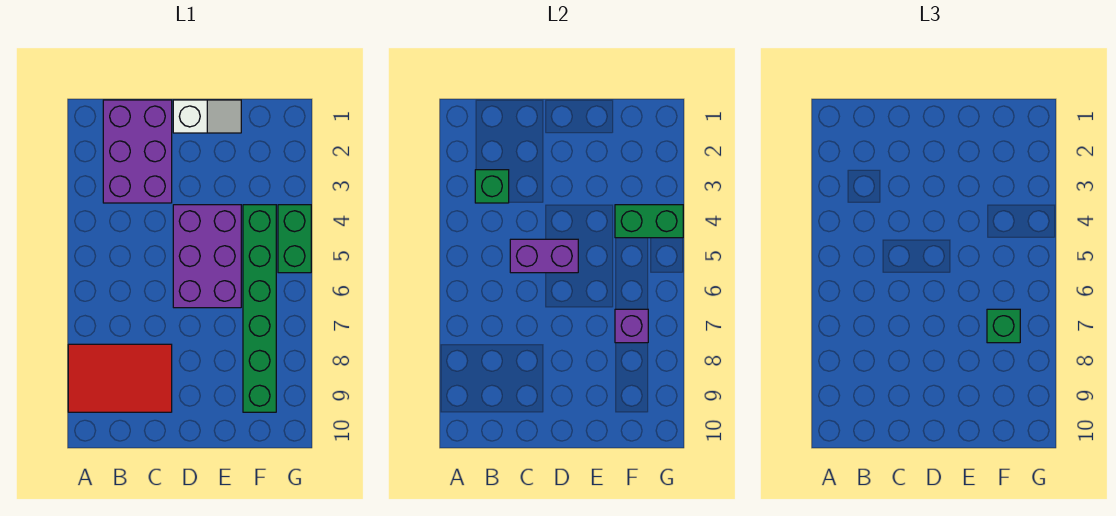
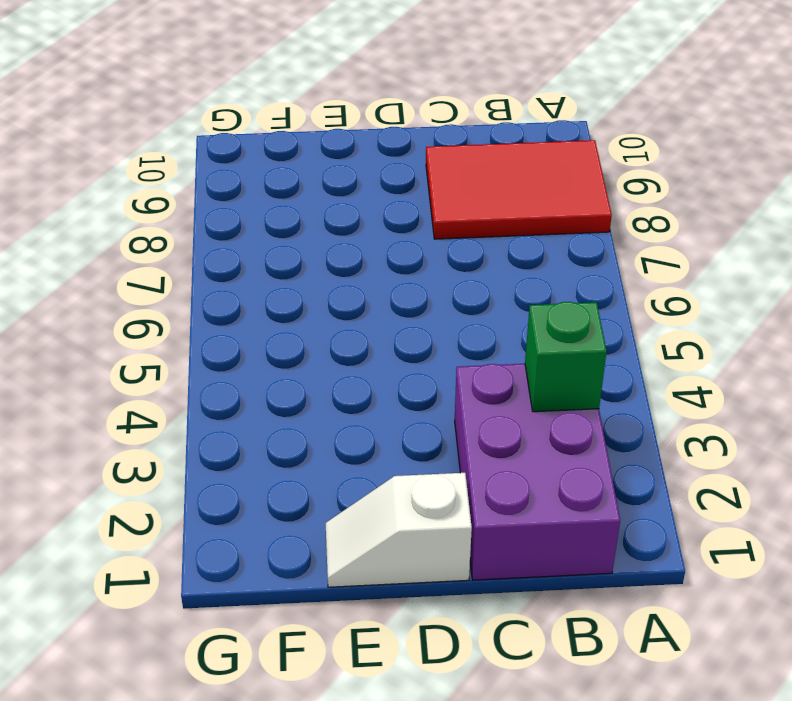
none -> purple 2x3 brick [173,205,241,308]
none -> green 1x6 brick [243,205,276,412]

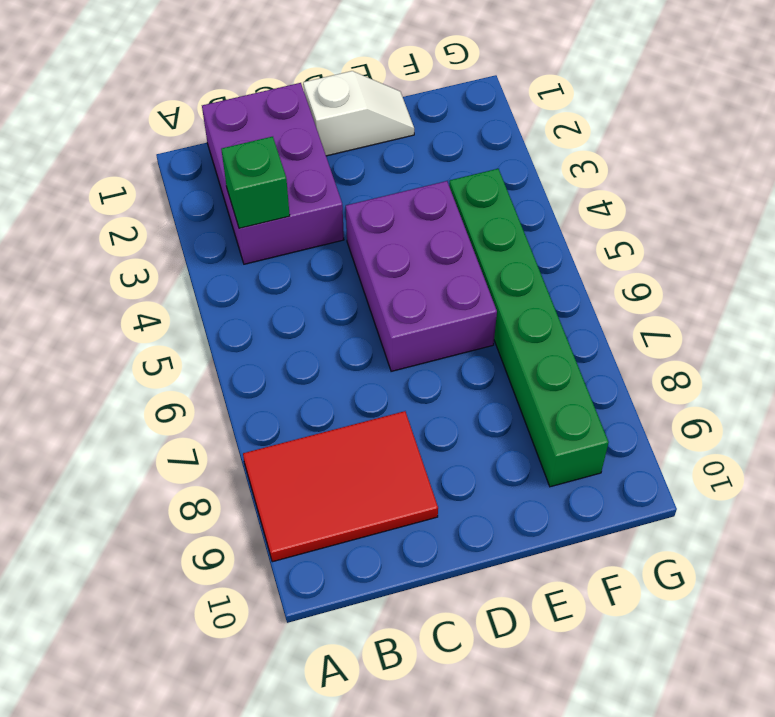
none -> green 1x2 brick [278,205,311,273]
none -> purple 1x2 brick [510,239,578,273]

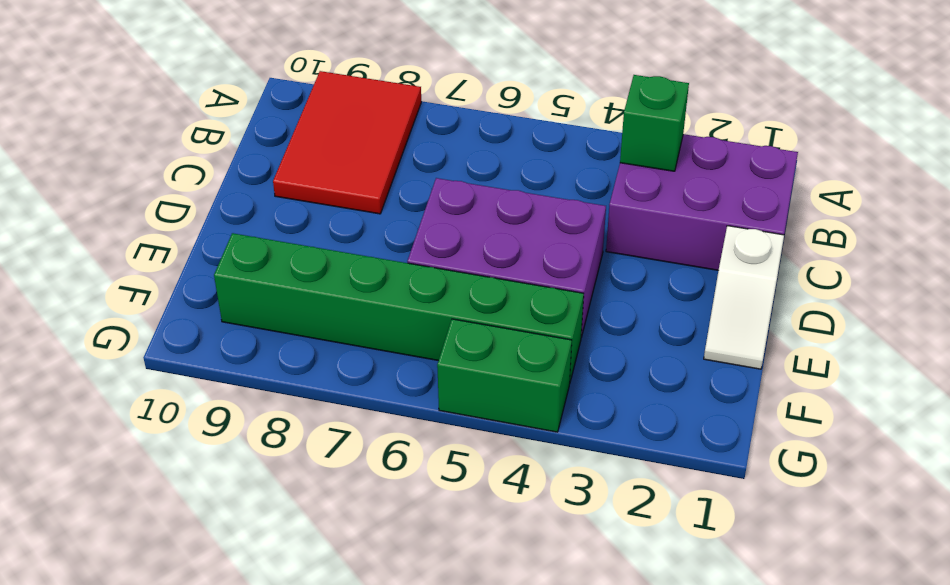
none -> purple 1x2 brick [510,239,578,273]
none -> green 1x2 brick [615,205,683,238]

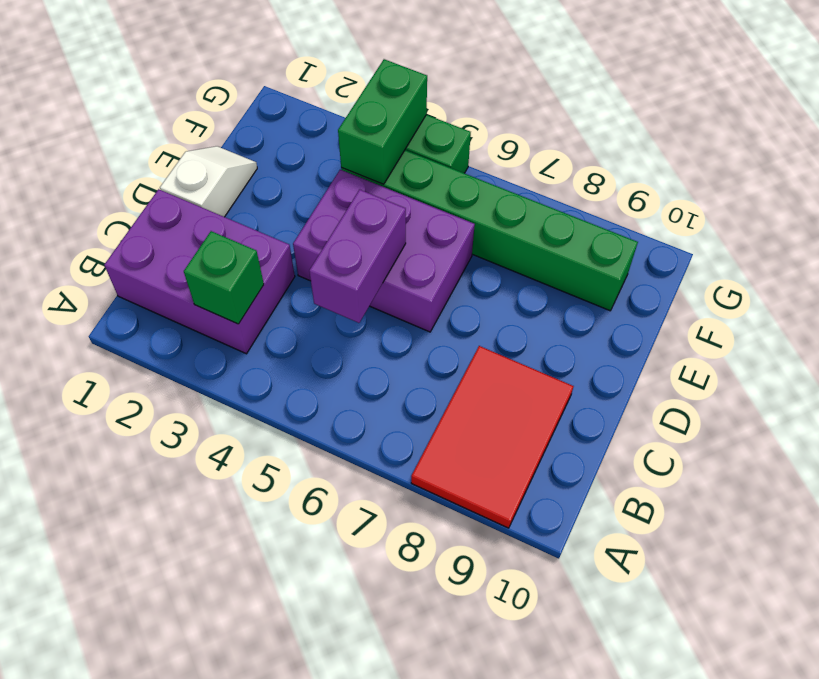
none -> purple 1x1 brick [615,309,648,343]
none -> green 1x1 brick [987,309,1020,343]

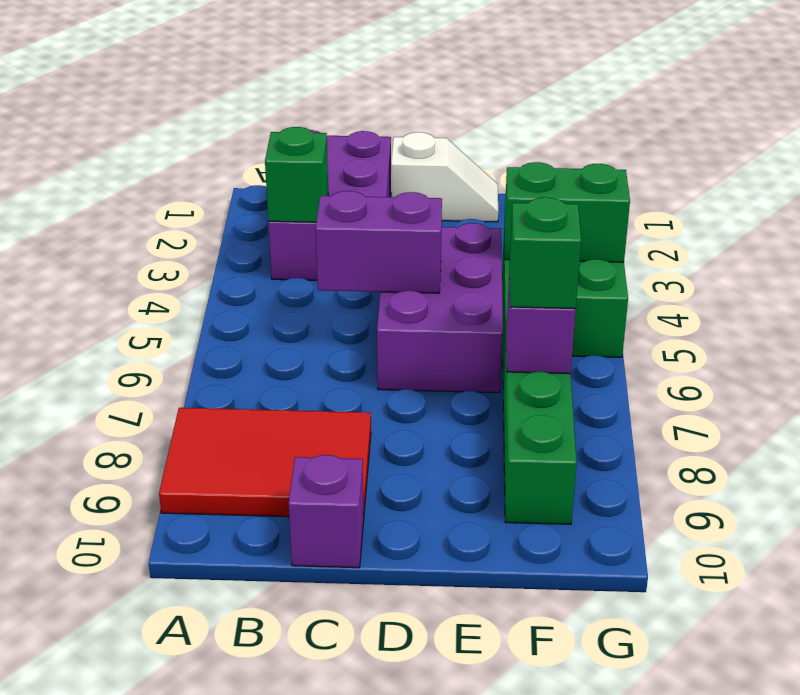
purple 1x1 brick [289,455,364,568] -> none

